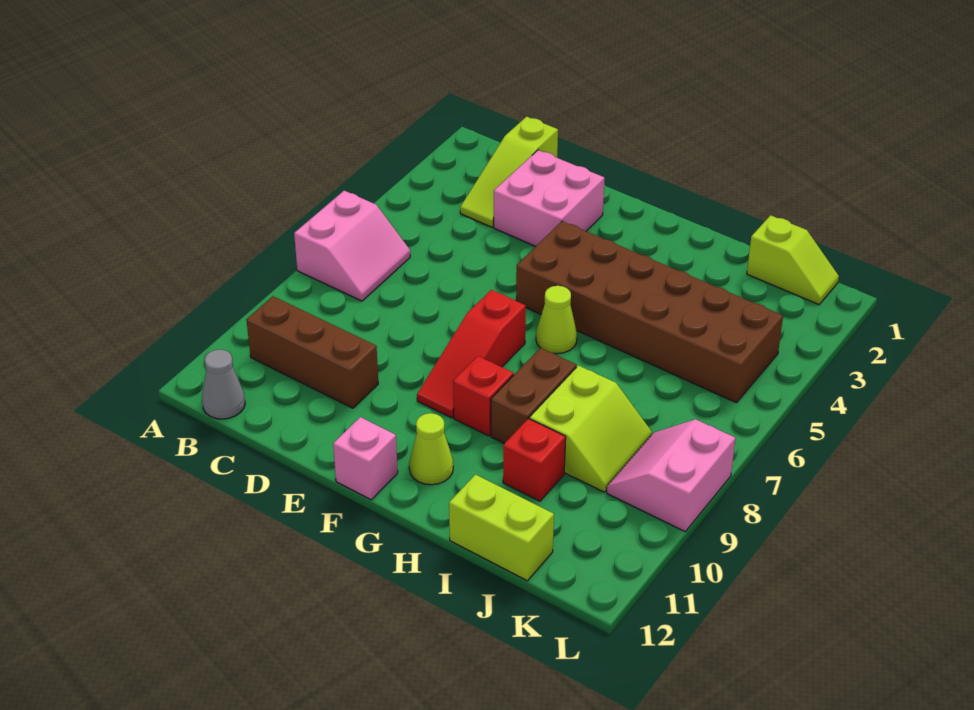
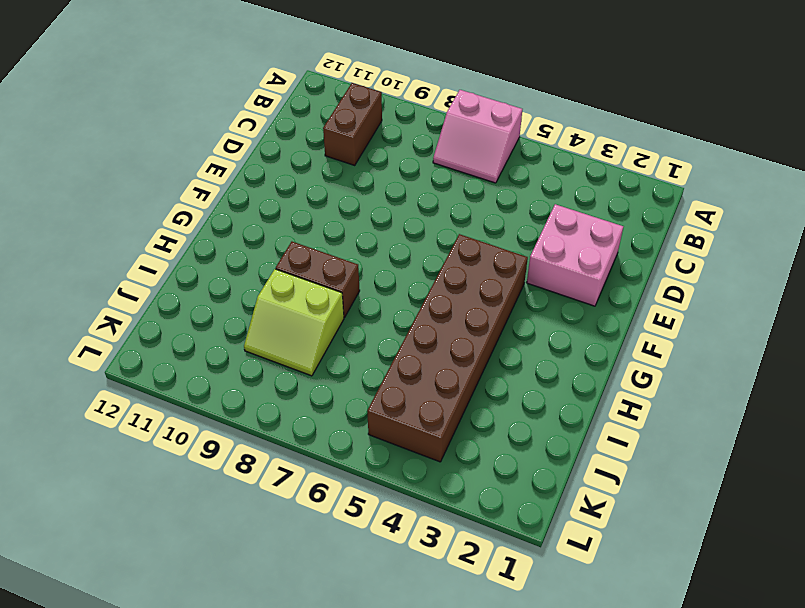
brown 1x2 brick [323,83,382,165] -> brown 1x3 brick [246,296,378,408]
none -> grey 1x1 cone [202,349,245,419]
none -> lime 1x3 slope [460,117,558,227]
none -> red 1x3 slope [417,290,526,418]

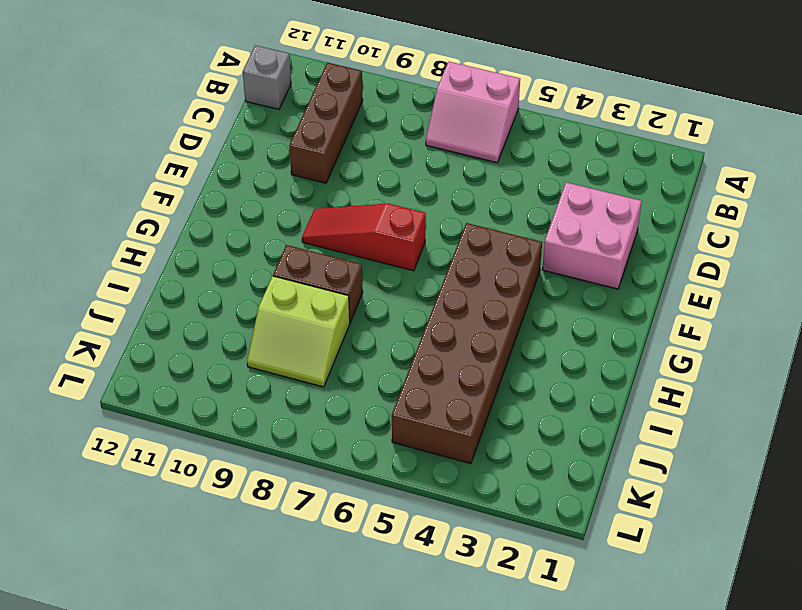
grey 1x1 brick [243,45,291,109] -> grey 1x1 cone [202,349,245,419]
none -> lime 1x3 slope [460,117,558,227]
none -> pink 1x1 brick [333,417,398,500]
none -> lime 1x1 cone [536,286,577,354]

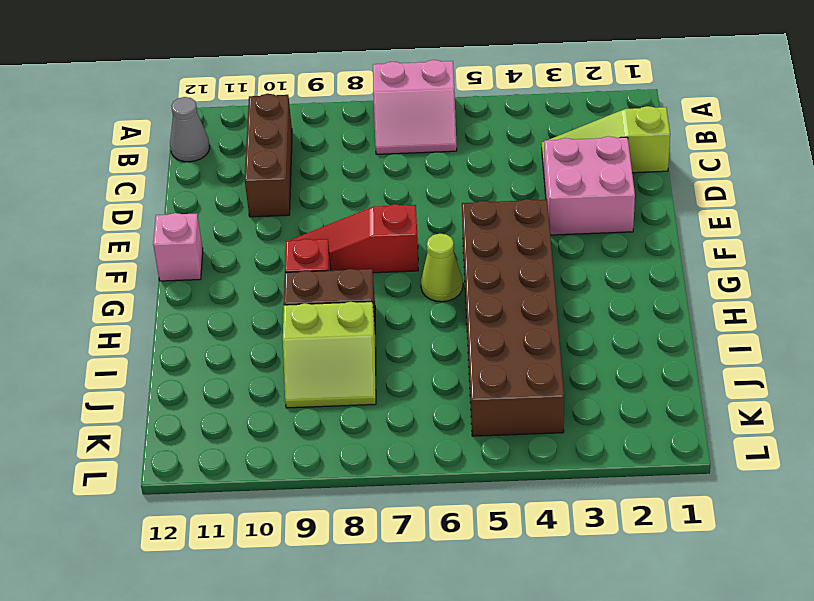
none -> lime 1x1 cone [409,413,453,485]
none -> red 1x1 brick [503,418,566,501]
none -> lime 1x2 brick [449,475,554,581]

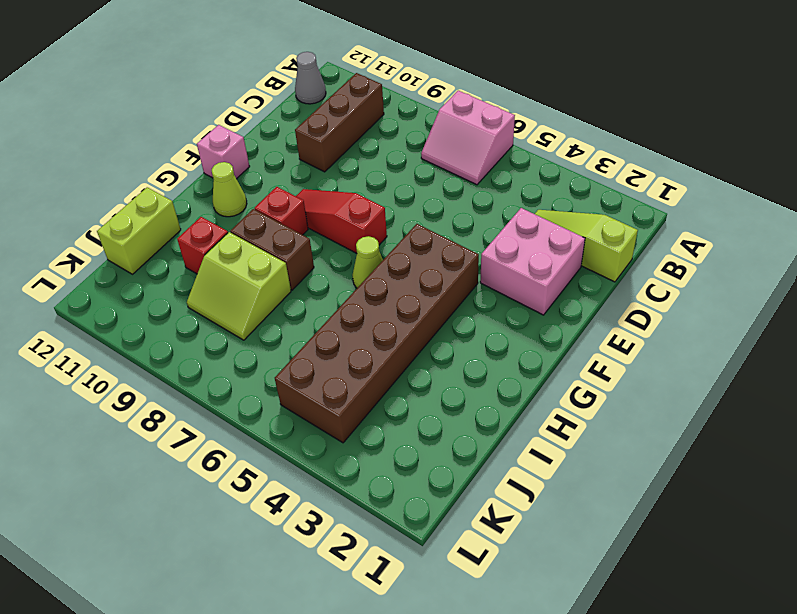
none -> lime 1x2 slope [747,215,839,304]
none -> pink 2x2 slope [607,419,735,531]

